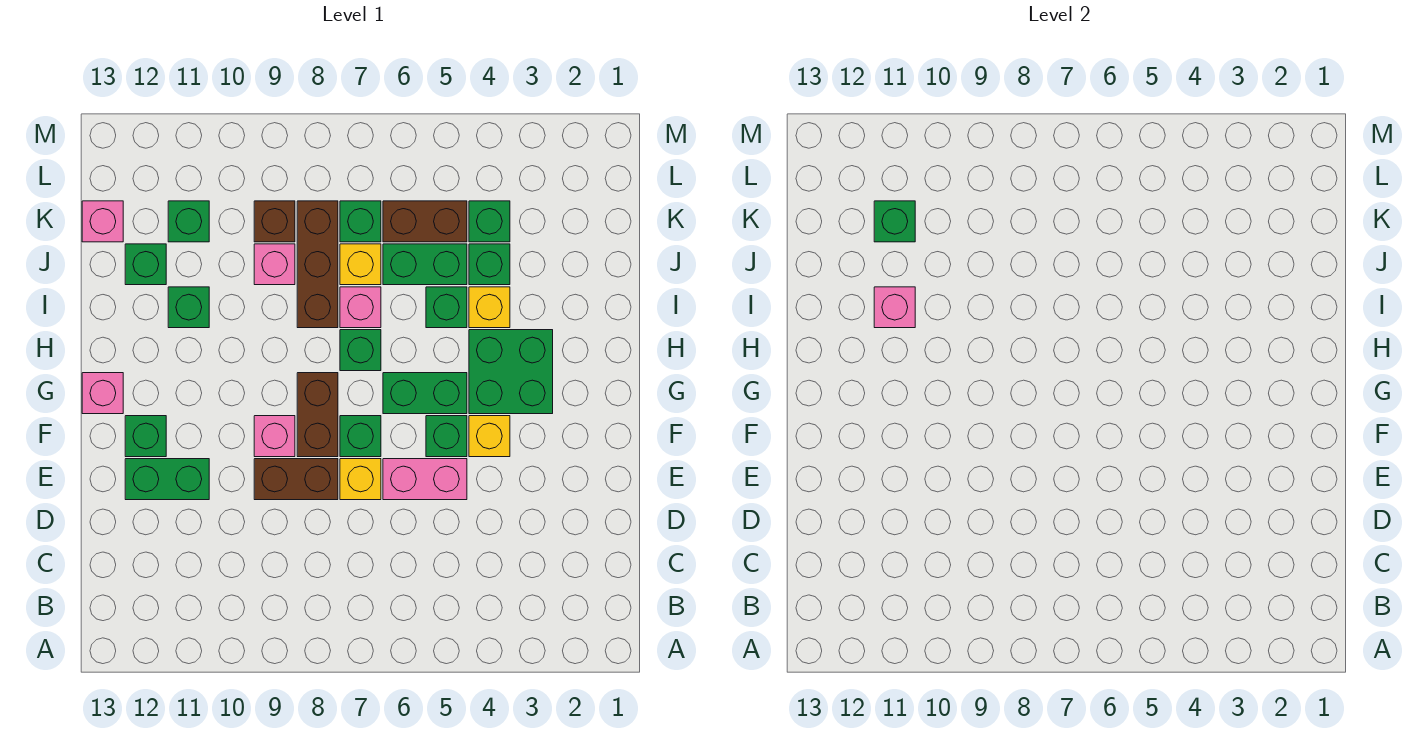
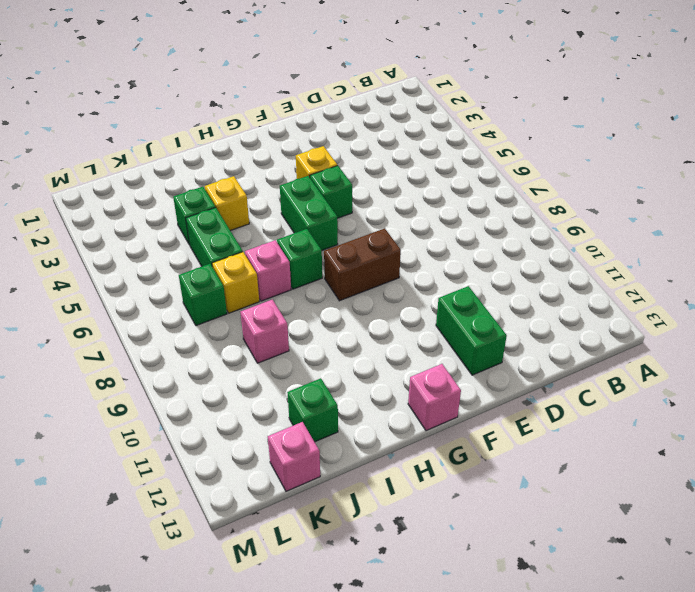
none -> pink 1x2 brick [383,459,467,500]
none -> yellow 1x1 brick [340,459,381,500]
none -> brown 1x2 brick [254,459,338,500]
none -> green 1x1 brick [340,416,381,457]

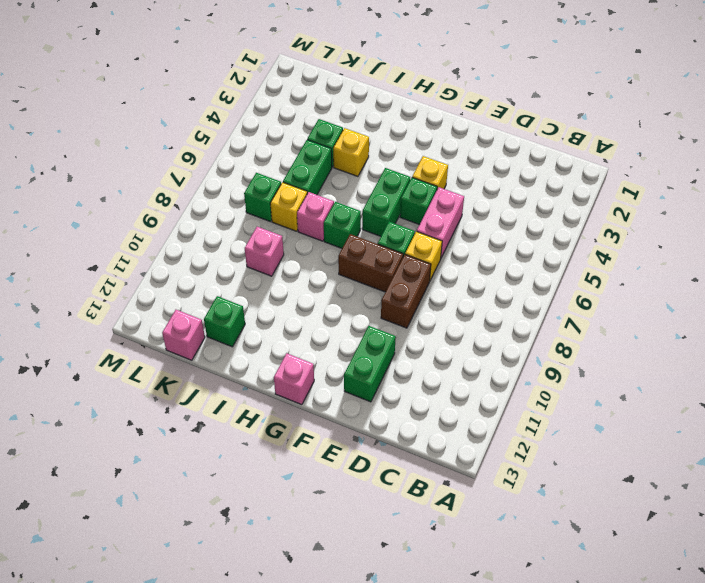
none -> pink 1x1 brick [254,416,295,457]
none -> green 1x1 brick [125,416,166,457]
none -> green 2x2 brick [469,330,553,414]
none -> green 1x1 brick [426,287,467,328]

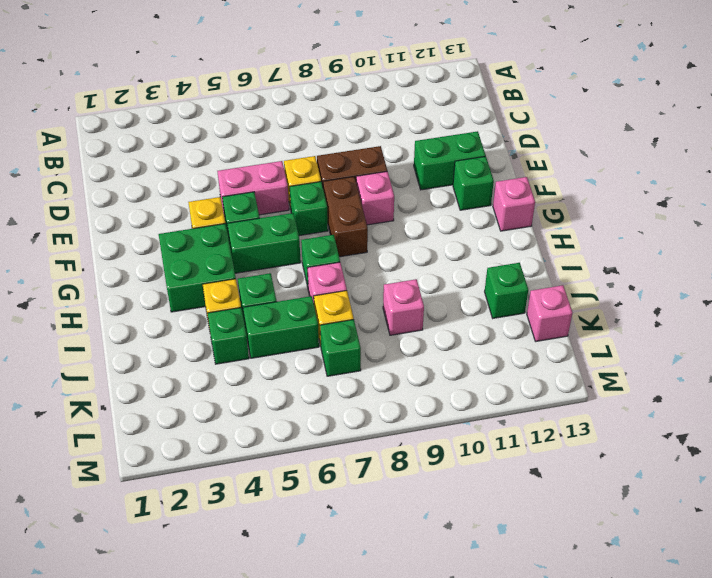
none -> brown 1x3 brick [297,201,338,328]
none -> green 1x1 brick [168,287,209,328]
none -> green 1x1 brick [469,201,510,242]
none -> brown 1x2 brick [383,201,467,242]

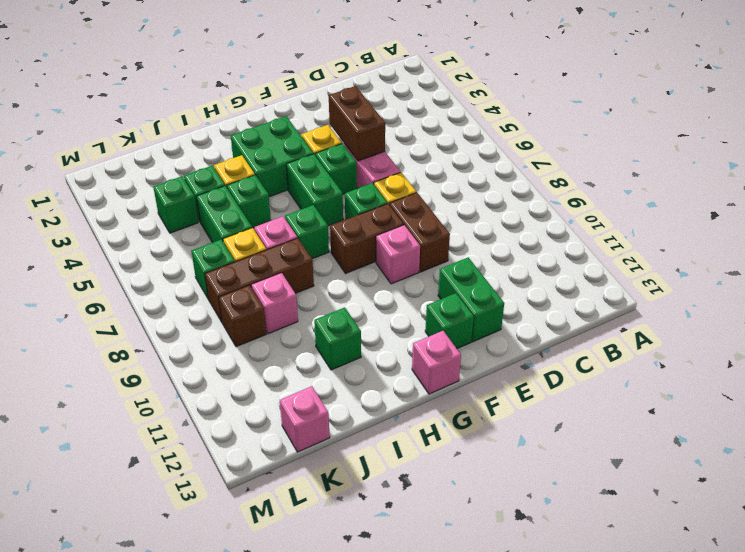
brown 1x2 brick [329,86,385,161] -> brown 1x2 brick moved to [383,201,467,242]
none -> green 1x1 brick [125,244,166,285]
none -> green 1x1 brick [168,201,209,242]
none -> pink 1x1 brick [874,287,915,328]
none -> green 1x1 brick [874,201,915,242]

